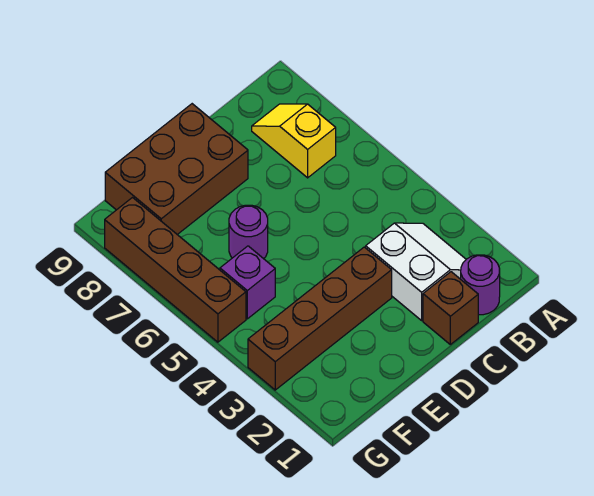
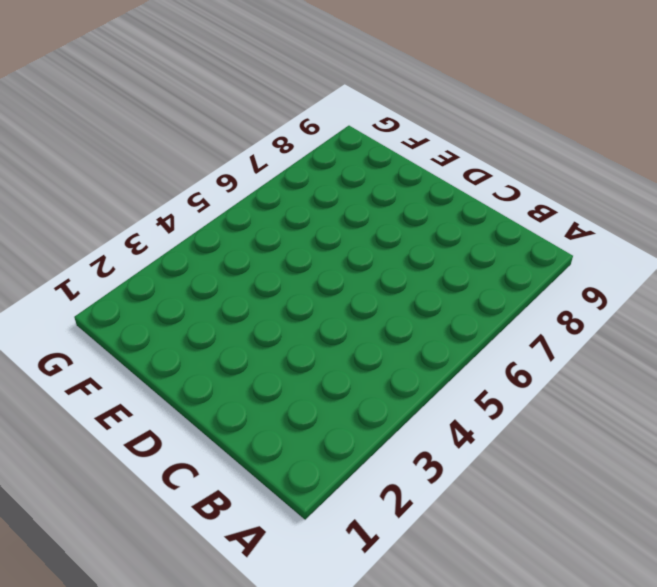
none -> purple 1x1 round brick [461,255,500,315]
none -> white 2x2 slope [366,223,466,320]

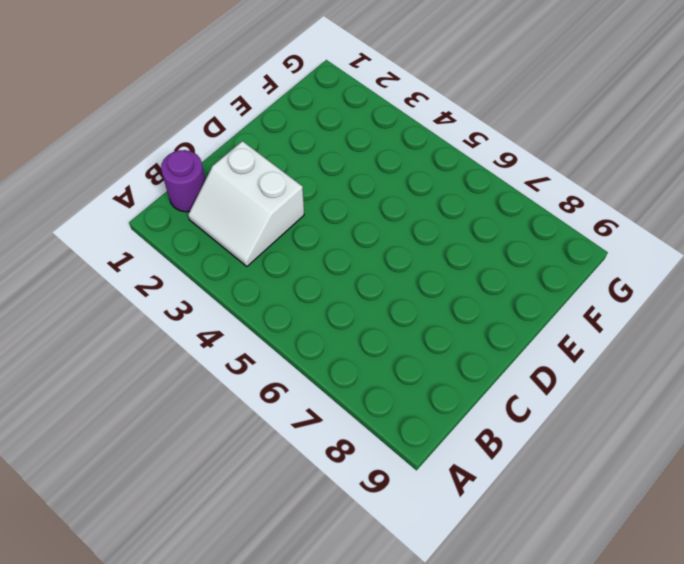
none -> yellow 1x2 slope [252,104,336,178]
none -> brown 1x1 brick [423,272,478,344]

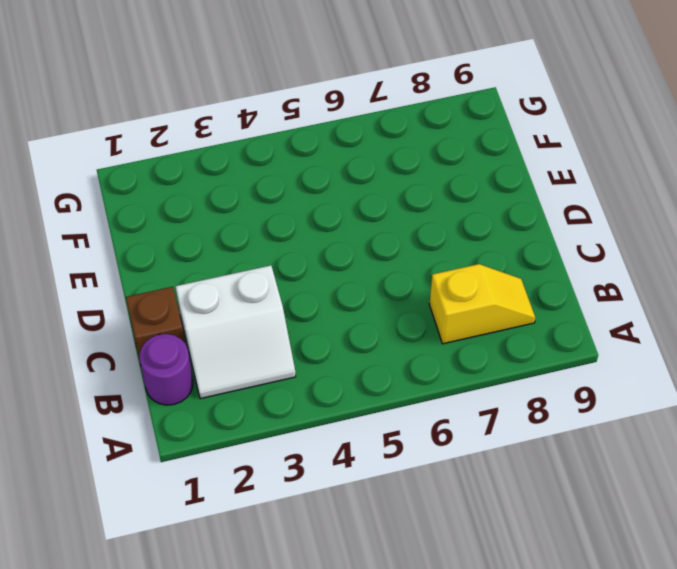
none -> brown 1x4 brick [248,247,392,390]
none -> brown 2x3 brick [105,104,248,235]

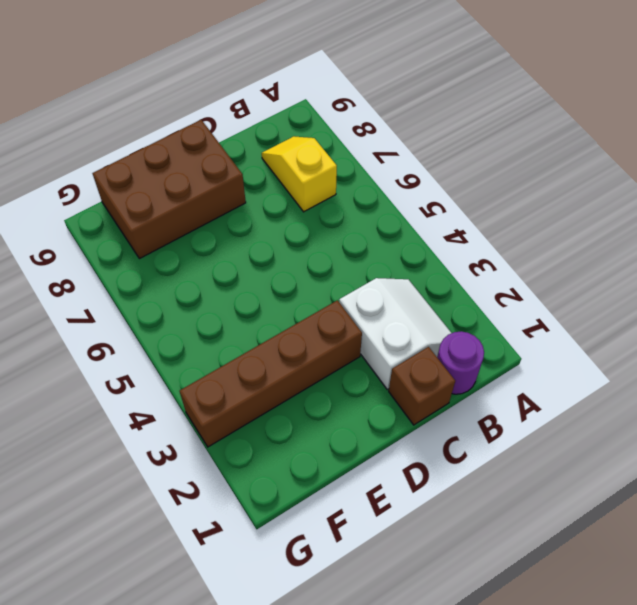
none -> purple 1x1 round brick [229,205,268,259]
none -> purple 1x1 brick [220,246,275,319]

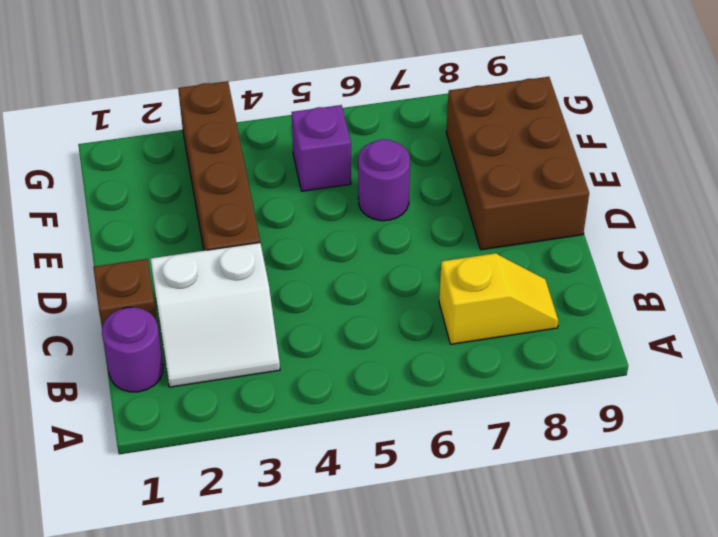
none -> brown 1x4 brick [105,198,246,342]

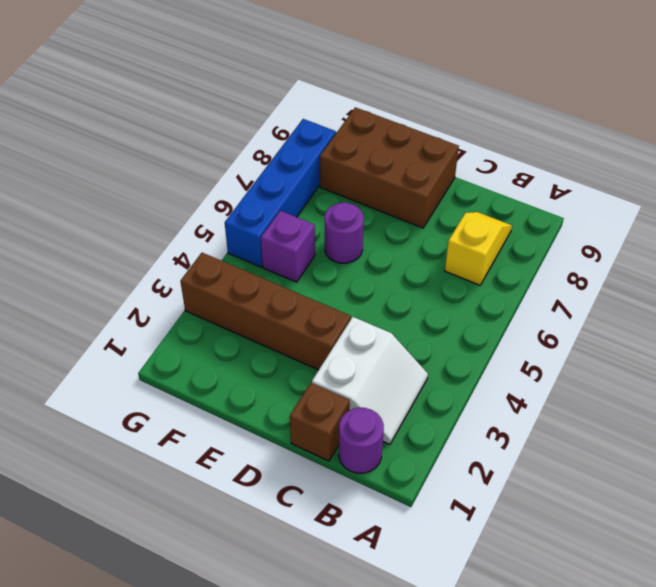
blue 1x4 brick [225,119,336,267] -> brown 1x4 brick [105,198,246,342]

